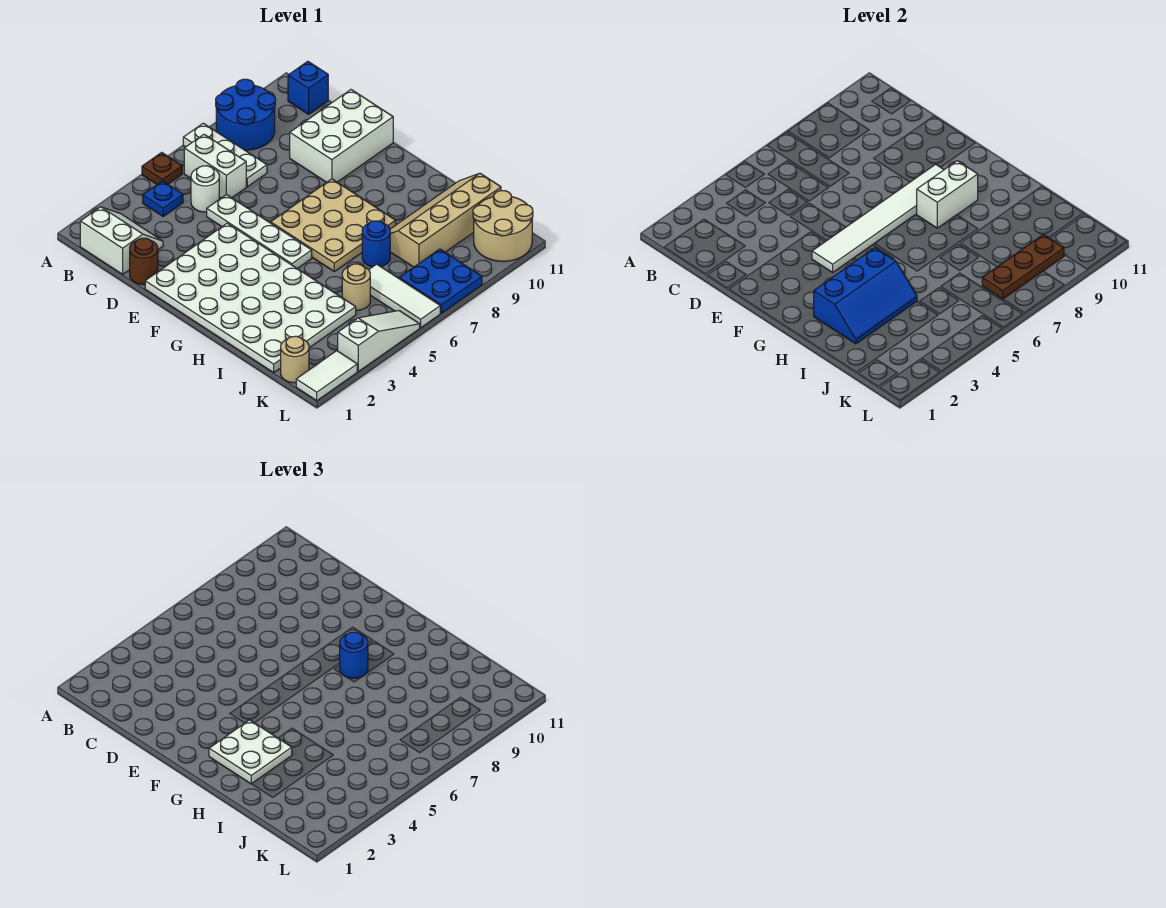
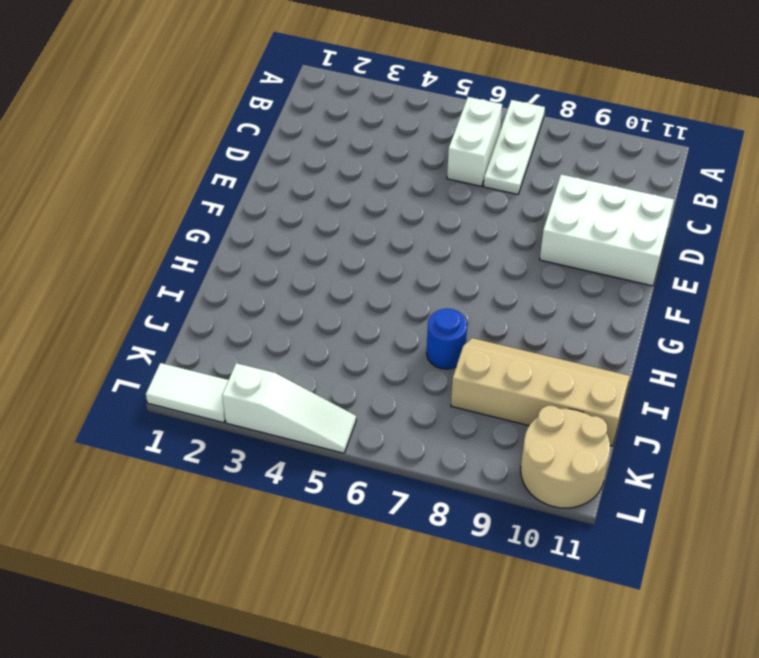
none -> brown 1x1 plate [142,152,182,185]
none -> blue 2x2 round brick [216,79,275,150]
none -> white 2x2 slope [80,207,163,274]

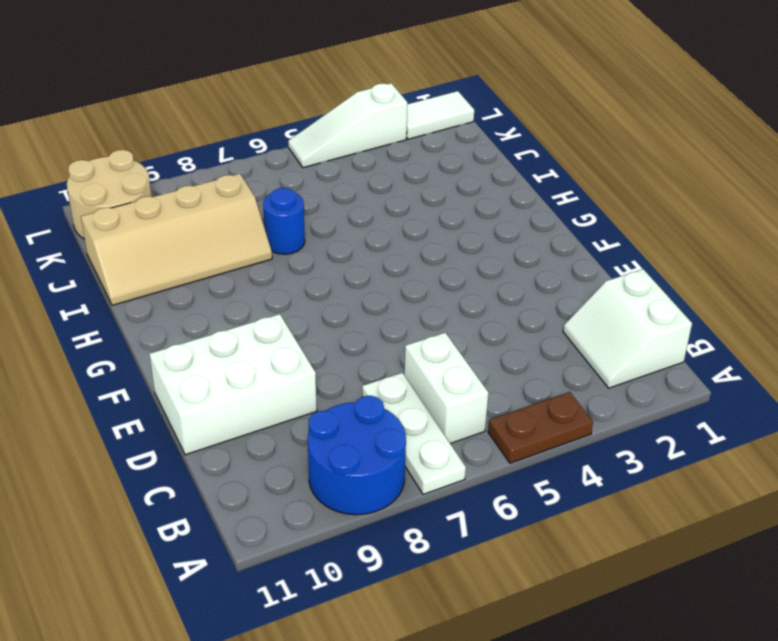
brown 1x2 plate [488,392,593,463] -> brown 1x1 plate [142,152,182,185]
none -> blue 1x1 plate [143,181,183,216]
none -> blue 1x1 brick [288,61,328,114]
none -> white 1x1 round brick [191,166,219,212]

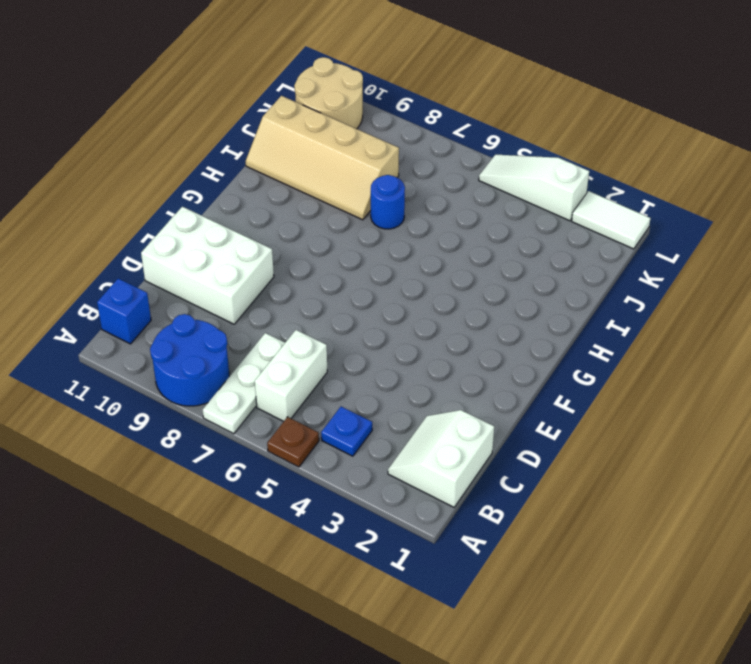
none -> white 1x1 round brick [191,166,219,212]
none -> brown 1x1 round brick [130,238,158,285]
none -> white 1x4 plate [207,195,312,269]

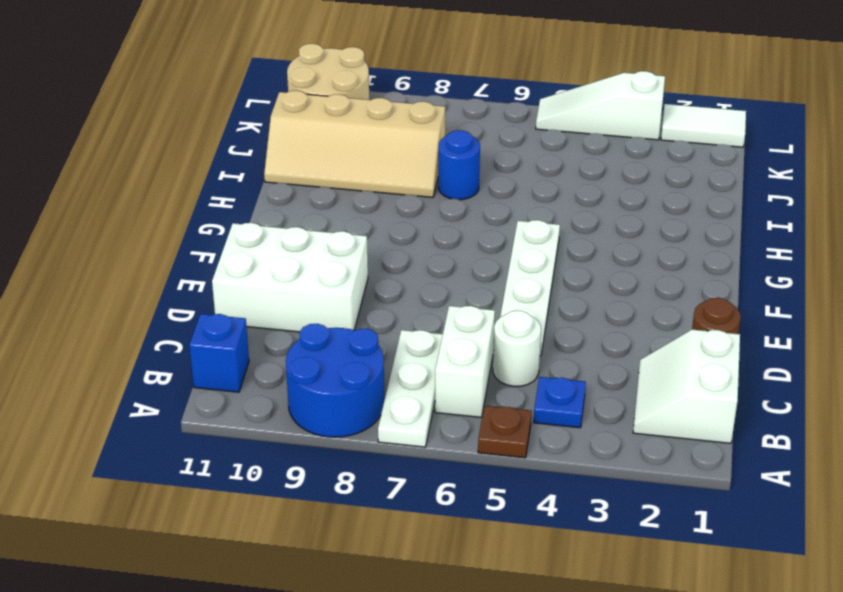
none -> white 4x6 plate [145,223,356,373]
none -> tan 3x3 plate [271,179,396,271]
none -> tan 1x1 round brick [342,264,370,310]

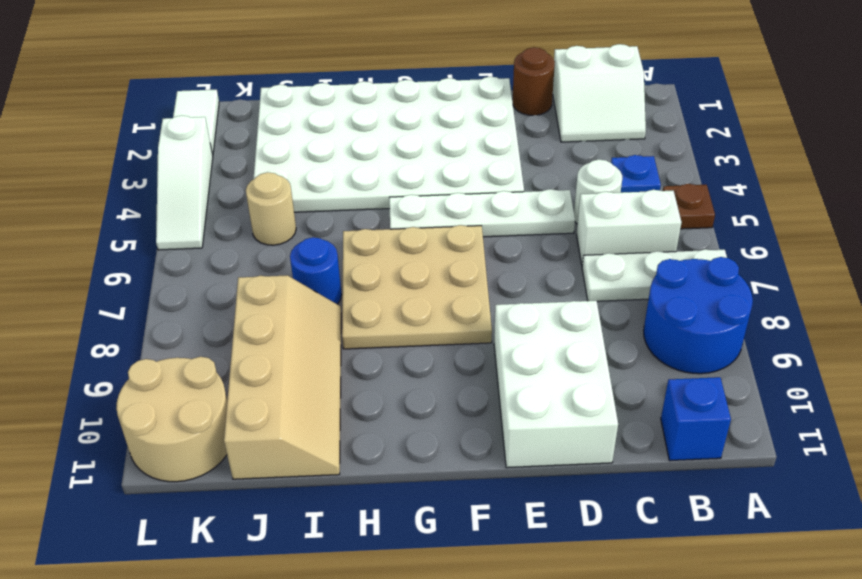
none -> white 1x3 tile [369,264,440,328]
none -> tan 1x1 round brick [281,336,309,383]
none -> blue 2x2 plate [399,249,482,313]

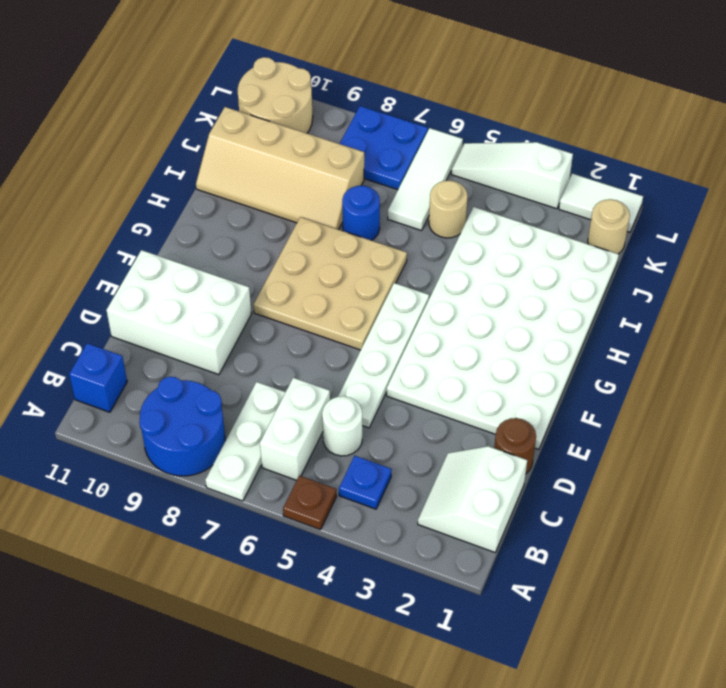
none -> white 1x6 tile [812,164,944,272]
none -> white 1x2 brick [917,161,978,228]
none -> blue 2x3 slope [814,248,917,344]

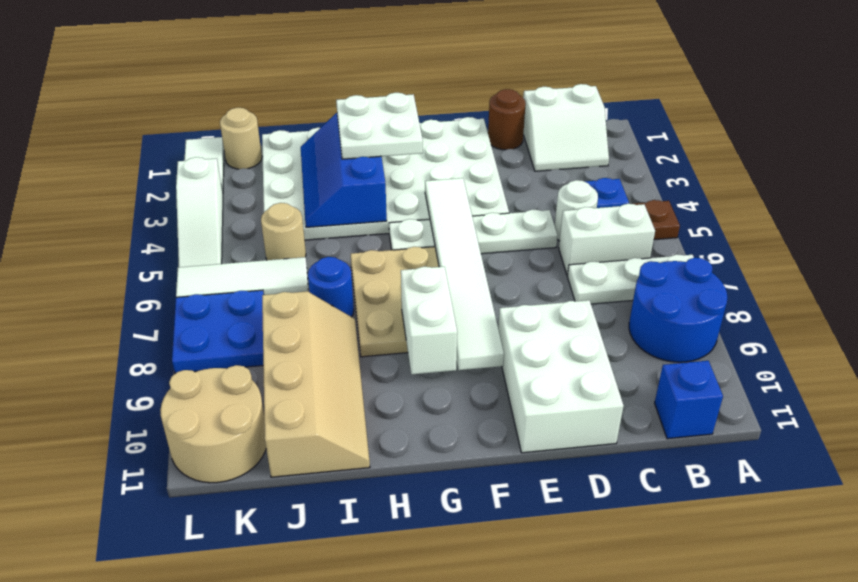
none -> brown 1x3 plate [982,235,1064,299]
none -> blue 1x1 round brick [340,632,368,678]

